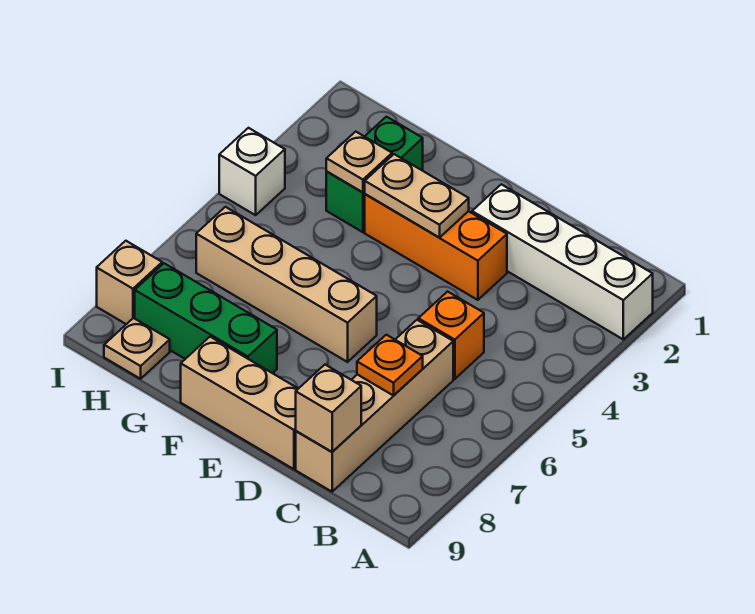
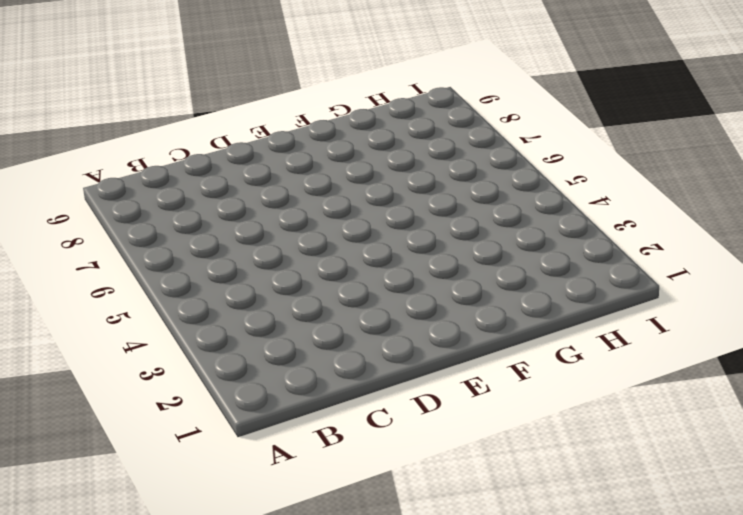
none -> white 1x4 brick [472,184,653,339]
none -> orange 1x1 brick [418,292,484,379]
none -> tan 1x4 brick [296,320,453,492]

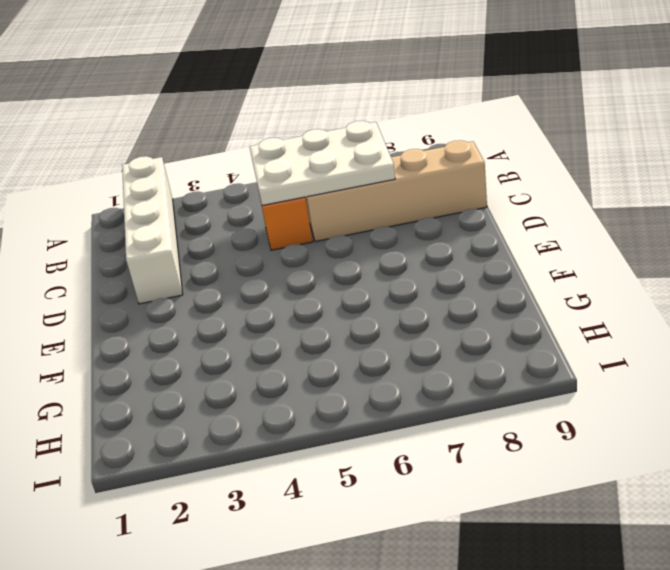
white 2x3 plate [250,121,395,206] -> orange 1x1 plate [357,335,423,396]
none -> orange 1x3 brick [365,194,507,300]
none -> tan 1x3 brick [181,337,298,469]
none -> tan 1x4 brick [196,207,377,362]

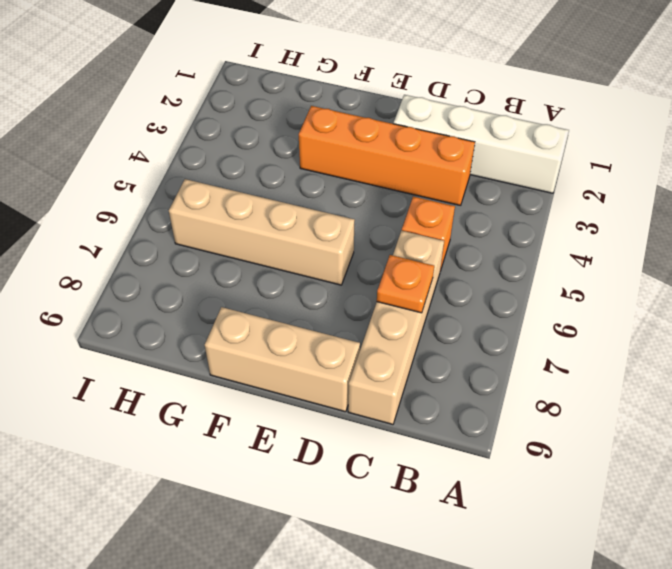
orange 1x4 brick [299,106,475,205] -> orange 1x3 brick [365,194,507,300]
none -> green 1x3 brick [135,263,277,373]
none -> green 1x2 brick [326,117,423,232]
none -> tan 1x1 plate [104,318,170,379]

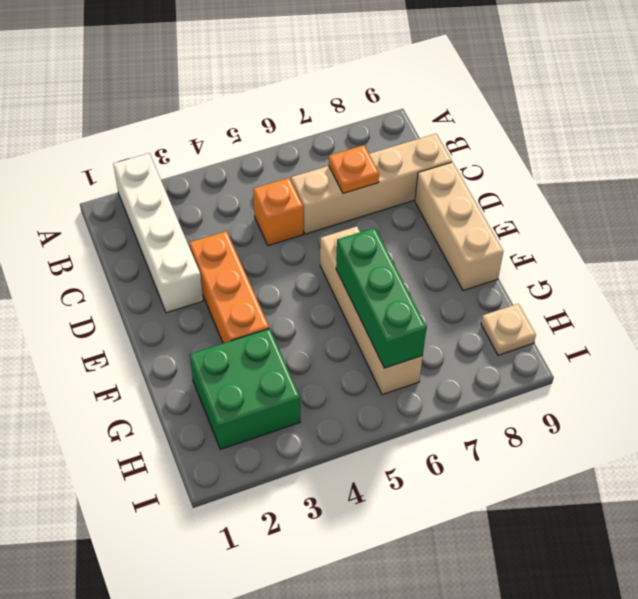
green 1x3 brick [336,228,426,368] -> green 1x3 brick moved to [135,263,277,373]
green 2x2 brick [190,328,300,449] -> green 1x2 brick [326,117,423,232]
none -> white 1x1 brick [219,128,285,215]
none -> tan 1x1 brick [97,241,162,324]
none -> tan 1x1 brick [296,365,361,452]

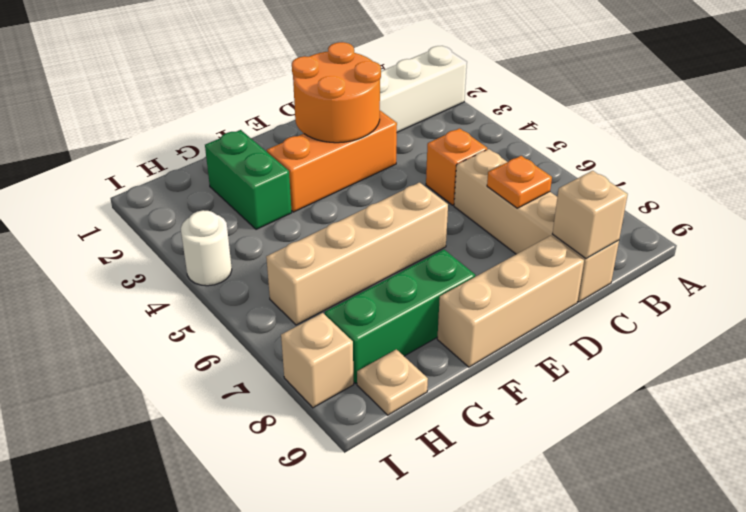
orange 2x2 round brick [292,42,381,143] -> tan 1x2 plate [365,154,469,238]
white 1x1 round brick [181,210,232,286] -> white 1x1 brick [219,128,285,215]
none -> tan 1x1 plate [326,132,392,192]

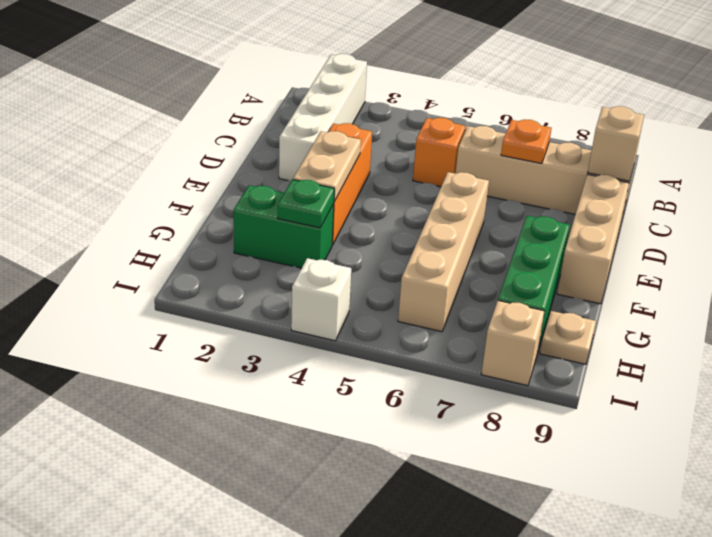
green 1x1 plate [278,179,334,228] -> tan 1x1 plate [326,132,392,192]

